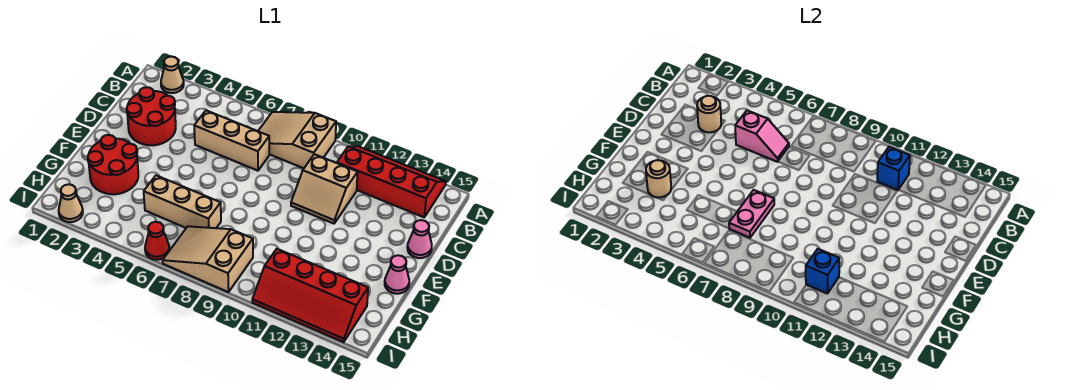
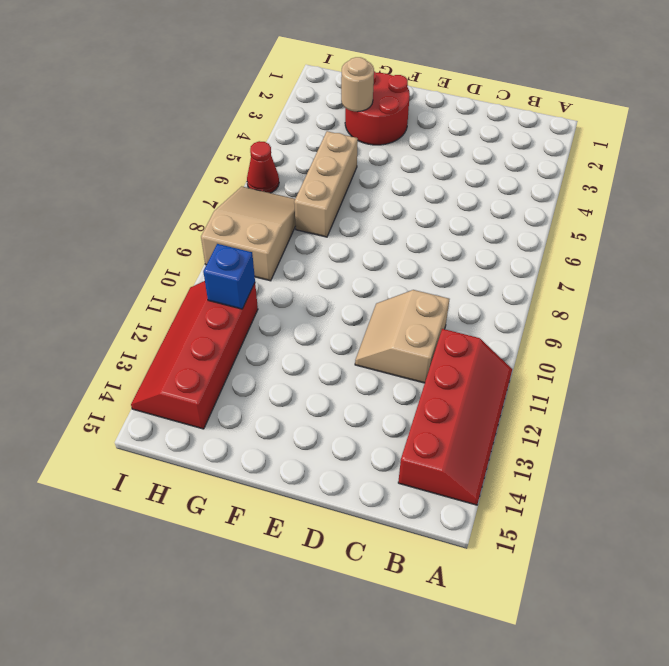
none -> tan 1x1 cone [161,57,184,93]
none -> tan 2x3 slope [258,112,336,168]
none -> red 2x2 round brick [127,87,176,145]

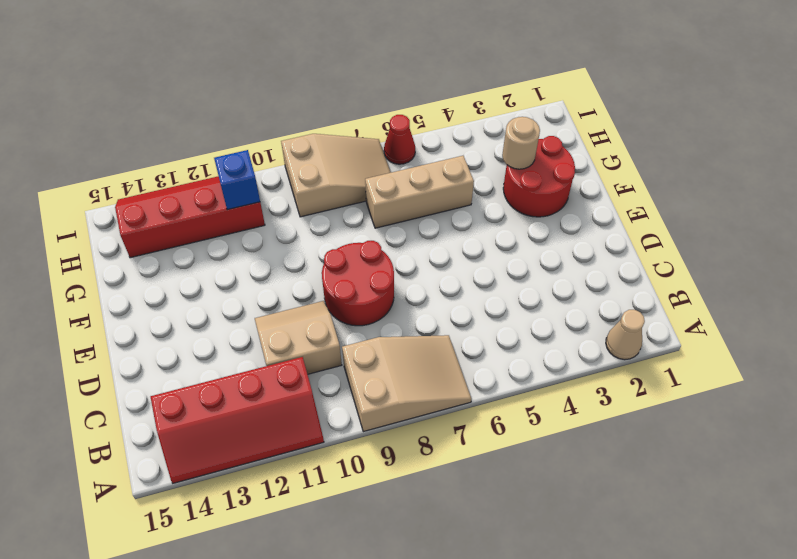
red 2x2 round brick [322,241,394,326] -> red 2x2 round brick moved to [127,87,176,145]
none -> tan 1x3 brick [194,110,269,171]
none -> pink 1x1 cone [407,220,432,258]
none -> pink 1x1 cone [385,255,409,294]

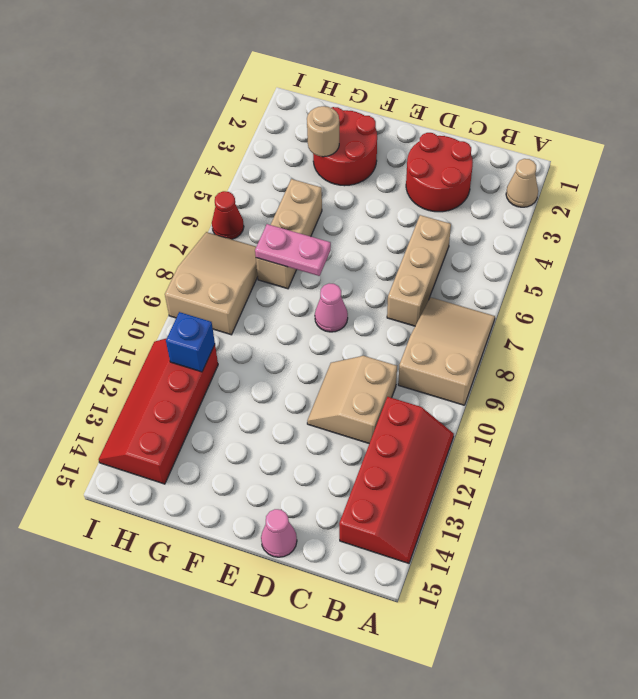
pink 1x1 cone [315,283,348,332] -> pink 1x1 cone moved to [385,255,409,294]
none -> tan 1x1 cone [59,184,83,222]
none -> blue 1x1 brick [877,147,910,190]
none -> tan 1x1 round brick [697,96,721,132]

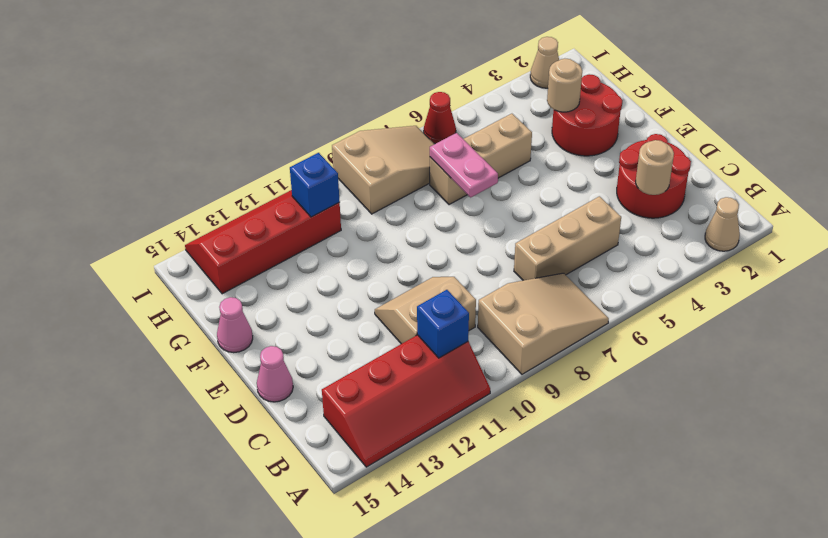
none -> pink 1x2 slope [735,110,789,162]

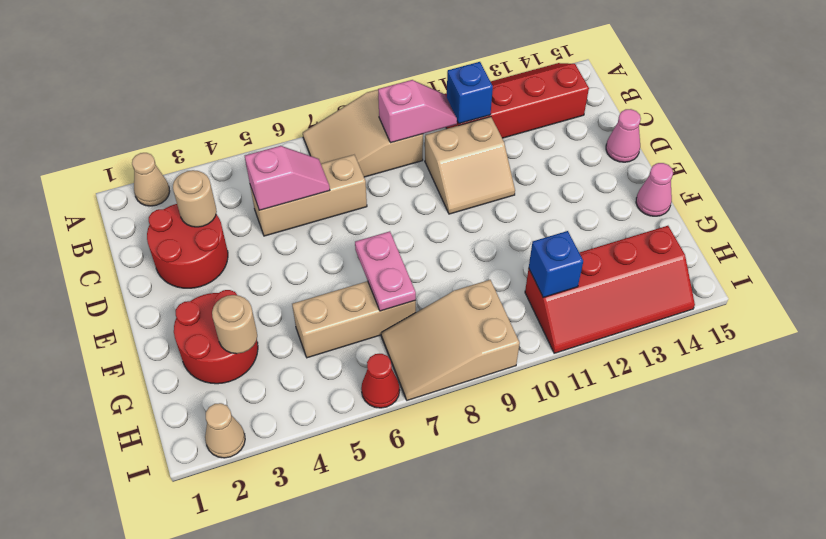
pink 1x2 slope [378,80,457,143] -> none

